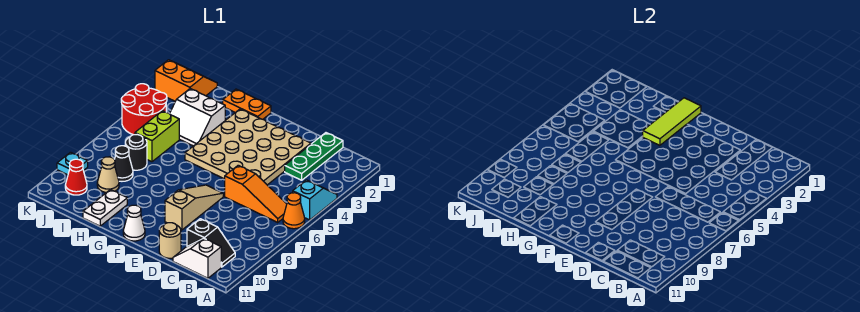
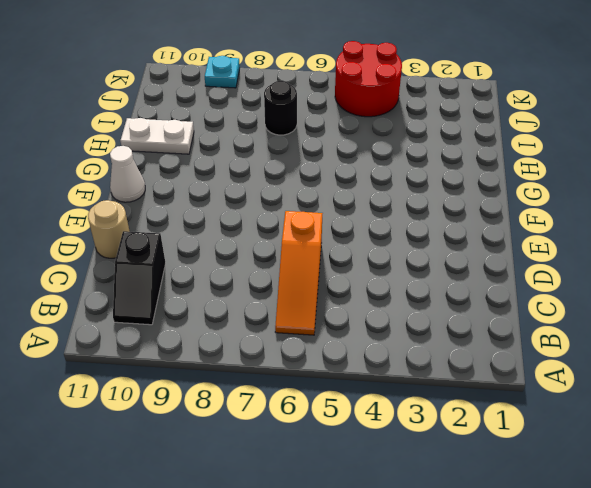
none -> cyan 1x2 slope [293,180,337,220]
none -> orange 1x1 cone [283,193,305,229]
none -> white 1x2 slope [173,238,221,278]

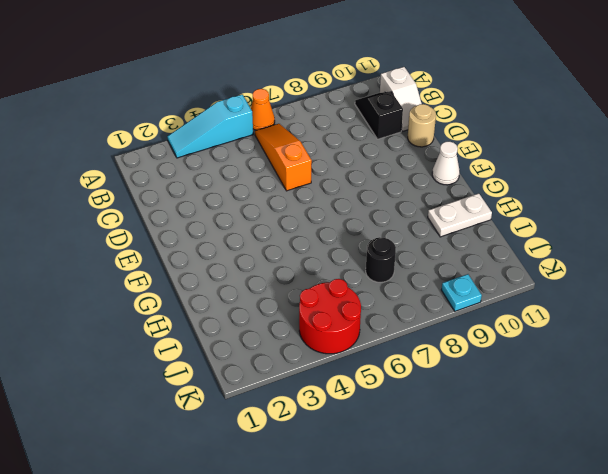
cyan 1x3 slope [167,95,253,158] -> cyan 1x2 slope [293,180,337,220]
none -> green 1x3 plate [285,133,343,180]
none -> tan 4x4 plate [185,109,311,185]
none -> tan 1x3 slope [165,185,223,230]

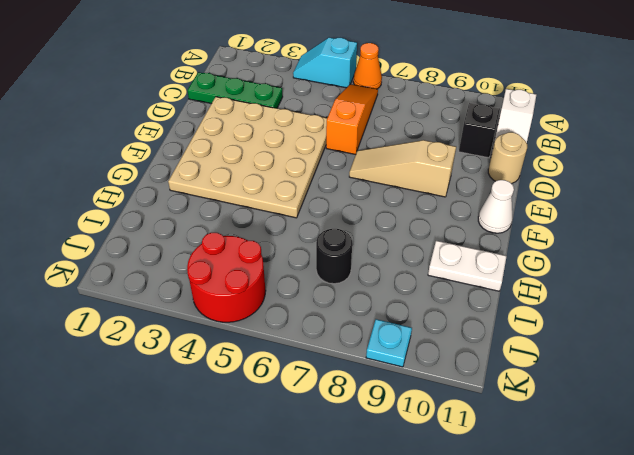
none -> orange 1x2 plate [223,89,271,119]
none -> white 2x2 slope [169,89,225,146]
none -> lime 1x2 brick [135,111,179,162]

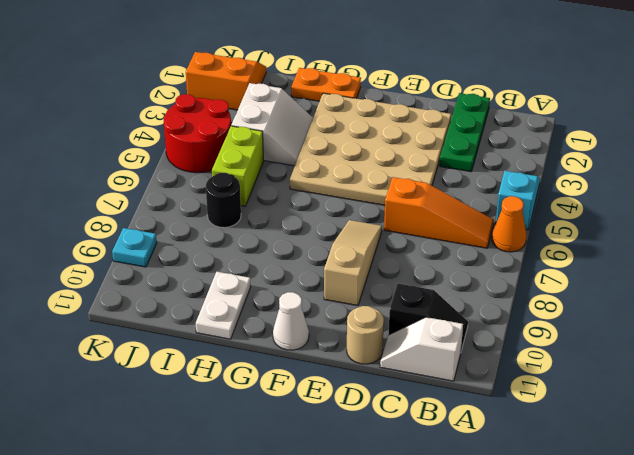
white 2x2 slope [231,83,313,166] -> white 2x2 slope turned to [169,89,225,146]
none -> black 1x1 cone [115,146,133,181]
none -> tan 1x1 cone [97,157,119,193]
none -> red 1x1 cone [65,159,87,195]

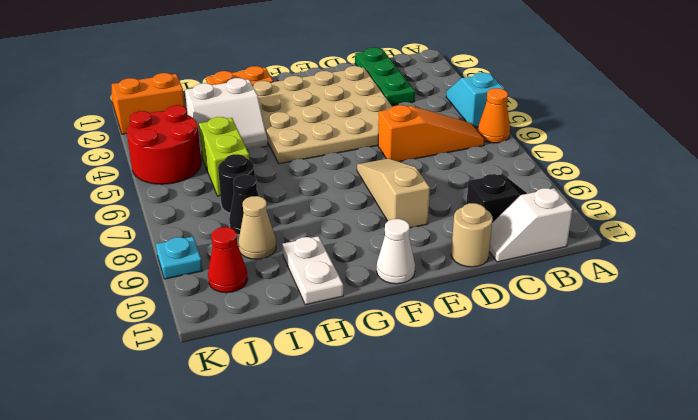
none -> lime 1x3 tile [643,98,701,145]

